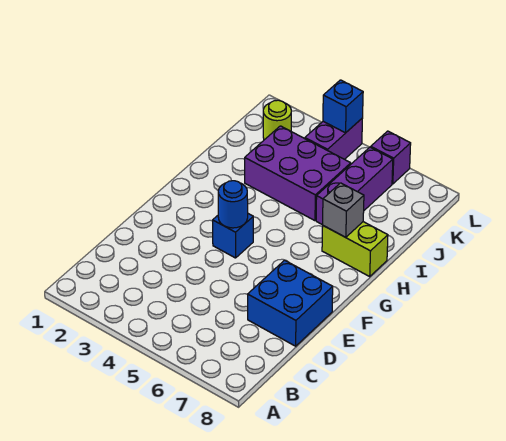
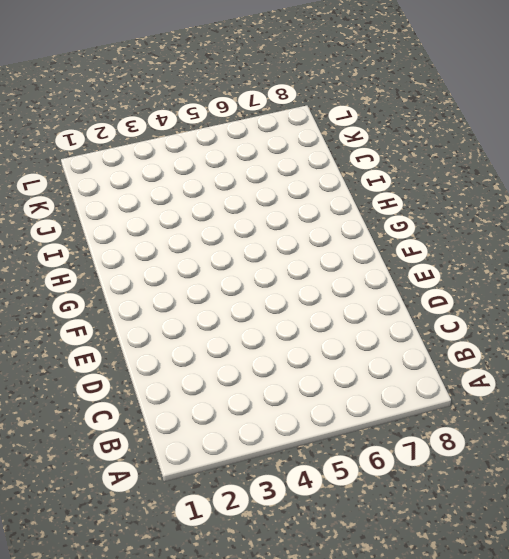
none -> blue 2x2 brick [248,260,333,346]
none -> blue 1x1 brick [213,214,253,258]

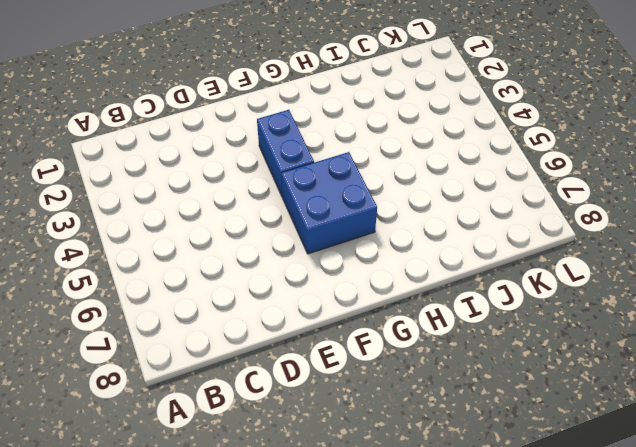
blue 1x2 brick [257,110,314,197] -> blue 1x1 brick [213,214,253,258]
blue 2x2 brick [281,152,377,254] -> blue 2x2 brick moved to [248,260,333,346]
none -> lime 1x2 brick [322,222,388,276]
none -> purple 2x3 brick [245,126,351,221]

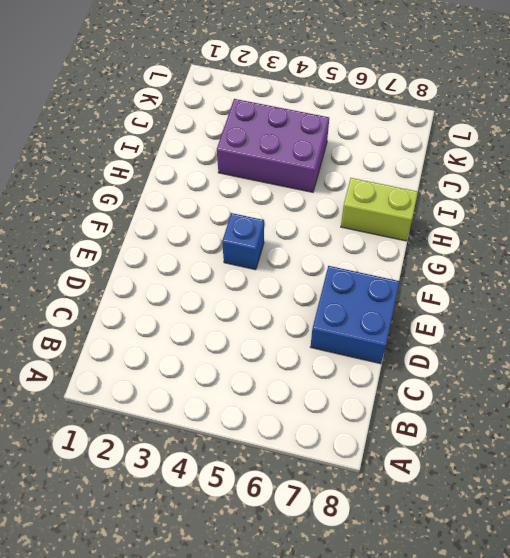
none -> purple 1x3 brick [316,147,393,225]
none -> lime 1x1 round brick [263,100,291,140]

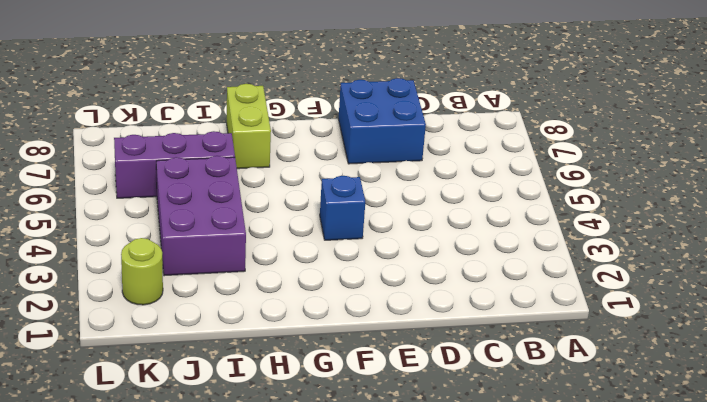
none -> purple 1x2 brick [305,118,363,159]
none -> purple 1x1 brick [371,131,411,184]

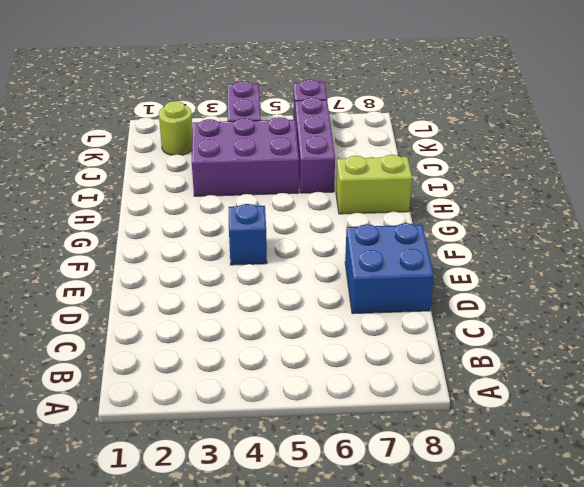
none -> blue 1x1 round brick [218,181,248,228]
none -> grey 1x1 brick [323,183,364,237]

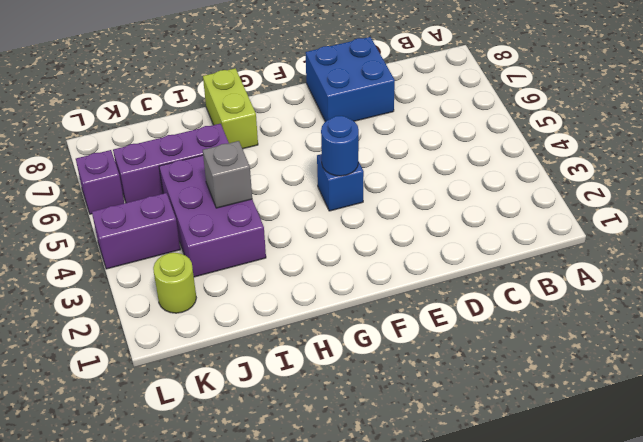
grey 1x1 brick [203,141,252,208] -> grey 1x1 brick moved to [323,183,364,237]
none -> blue 1x1 brick [323,80,363,133]

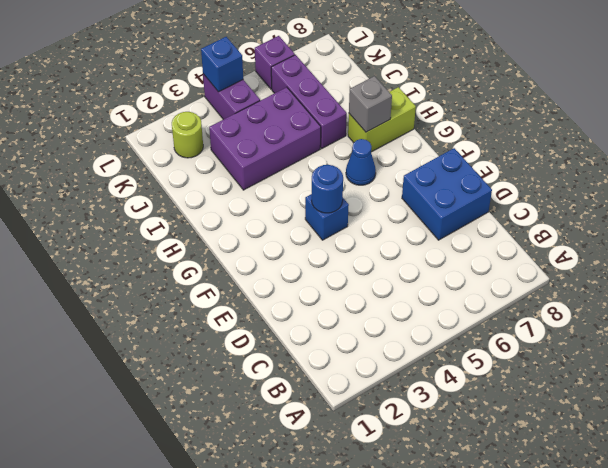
blue 1x1 cone [346,139,376,185] -> none

